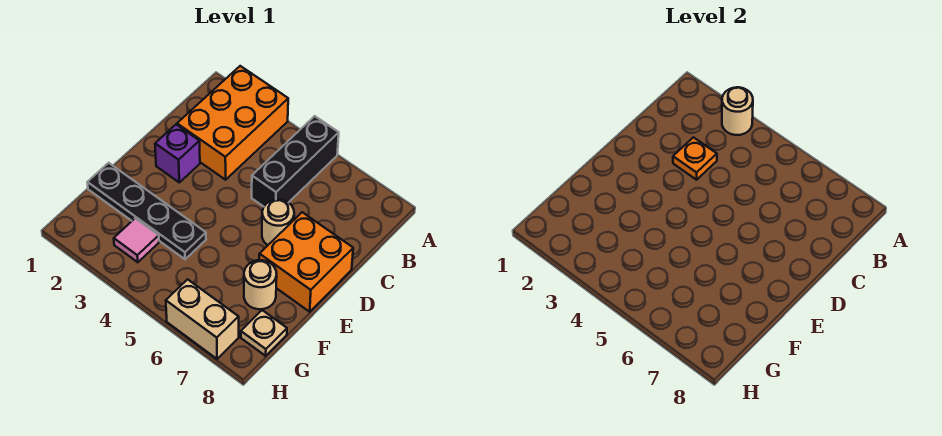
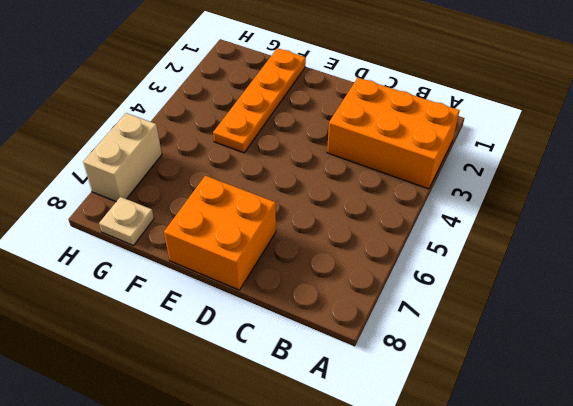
orange 1x4 plate [213,48,306,153] -> black 1x4 plate [87,163,206,259]
none -> black 1x3 brick [252,116,339,207]
none -> purple 1x1 brick [155,125,200,182]
none -> tan 1x1 round brick [262,200,294,245]

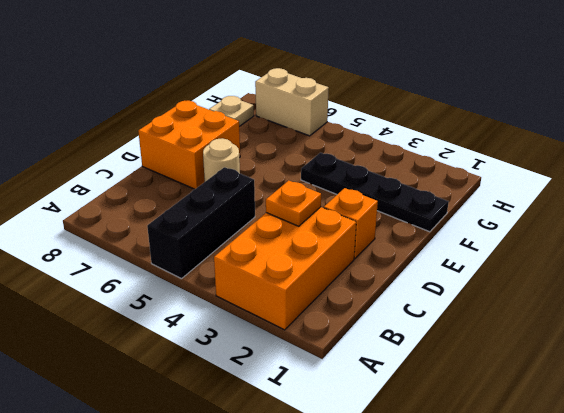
orange 1x1 brick [324,188,378,259] -> purple 1x1 brick [155,125,200,182]
none -> tan 1x1 round brick [244,260,277,309]
none -> pink 1x1 tile [114,218,159,262]
none -> tan 1x1 round brick [722,87,753,135]

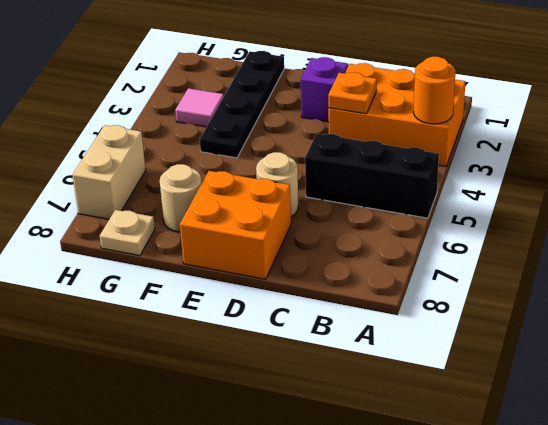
orange 1x1 round brick [413,57,455,124] -> tan 1x1 round brick [722,87,753,135]

